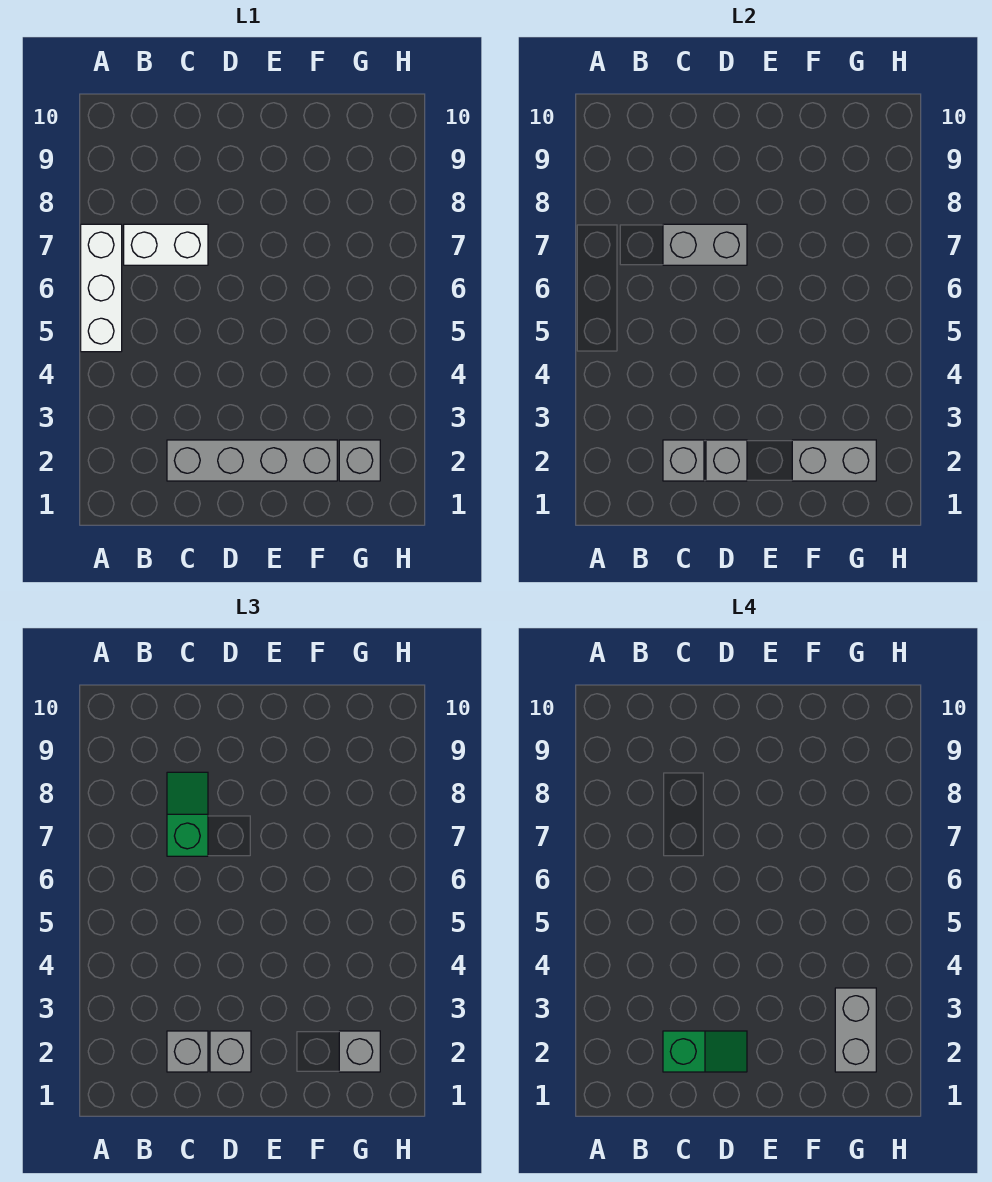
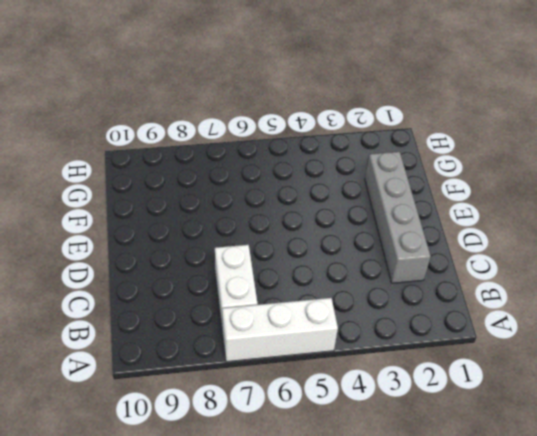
none -> grey 1x1 brick [339,440,380,481]
none -> grey 1x1 brick [663,440,704,481]
none -> grey 1x2 brick [663,224,747,265]

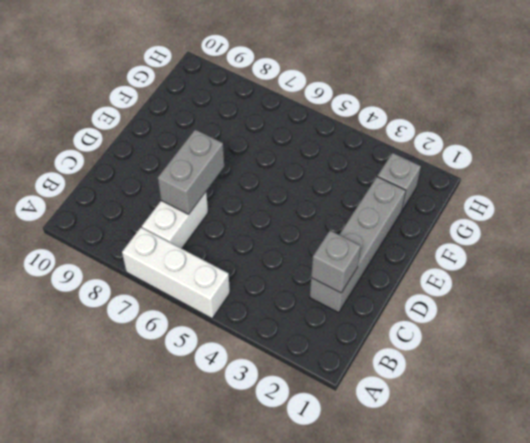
none -> grey 1x1 brick [706,440,747,481]
none -> grey 1x2 brick [792,440,876,481]
none -> grey 1x1 brick [167,1031,208,1072]

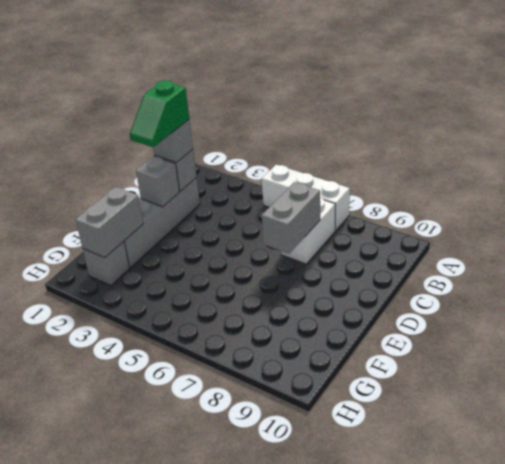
none -> green 1x2 slope [167,772,208,856]
none -> grey 1x1 brick [210,1031,251,1072]
none -> grey 1x1 brick [339,1031,380,1072]

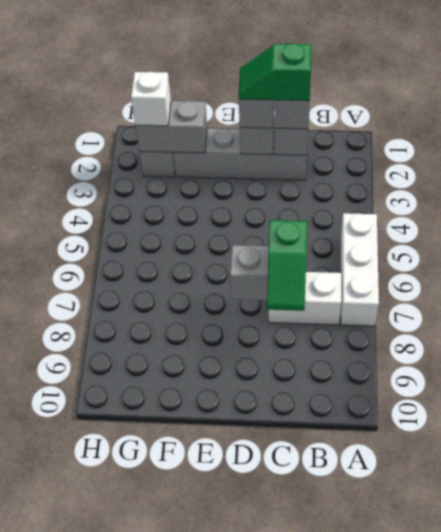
white 1x1 brick [131,72,171,126] -> grey 1x1 brick [339,1031,380,1072]
none -> grey 1x2 brick [835,988,876,1072]

